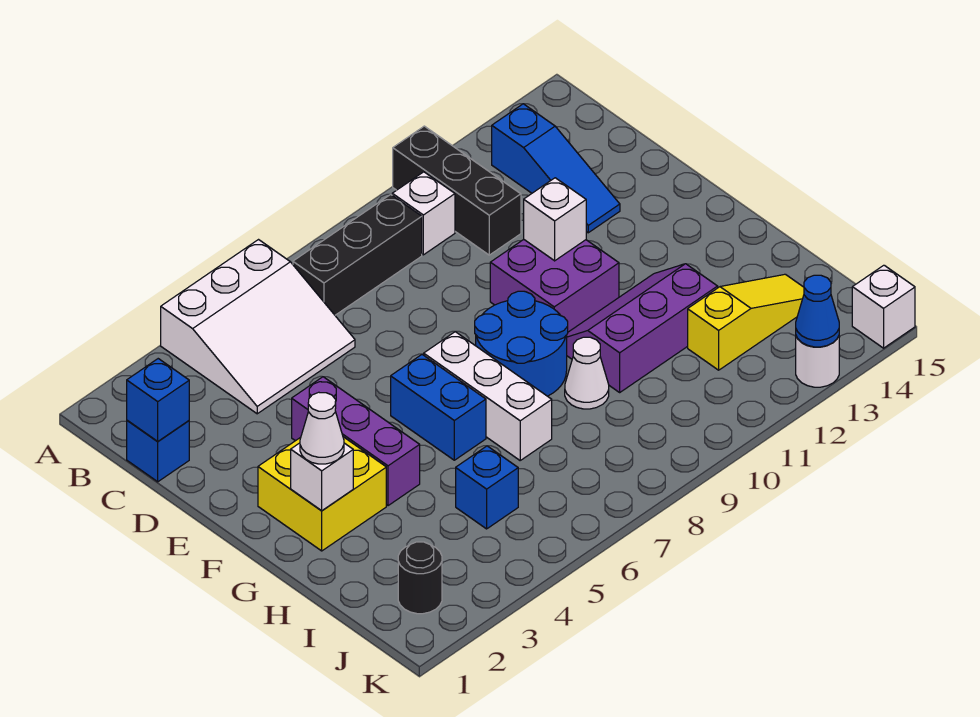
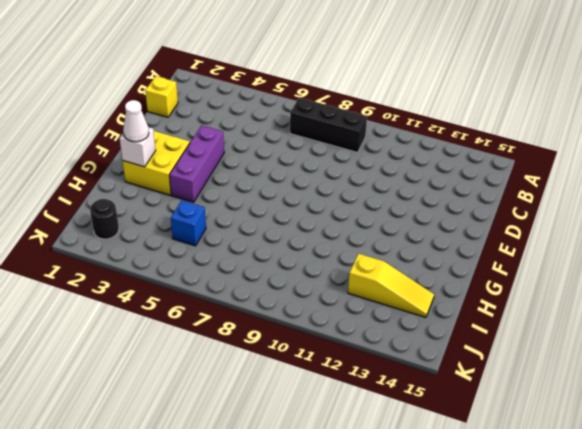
yellow 1x1 brick [145,76,178,117] -> blue 1x1 brick [127,421,189,482]
none -> white 3x3 slope [161,240,355,414]
none -> black 1x3 brick [393,126,521,255]
none -> white 1x1 brick [392,172,455,255]

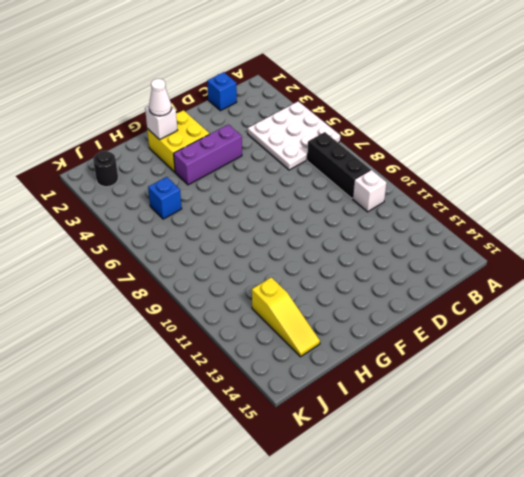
white 3x3 plate [248,101,340,170] -> white 3x3 slope [161,240,355,414]
none -> black 1x3 brick [393,126,521,255]
none -> blue 1x3 slope [492,104,620,233]
none -> purple 2x2 brick [490,240,619,332]

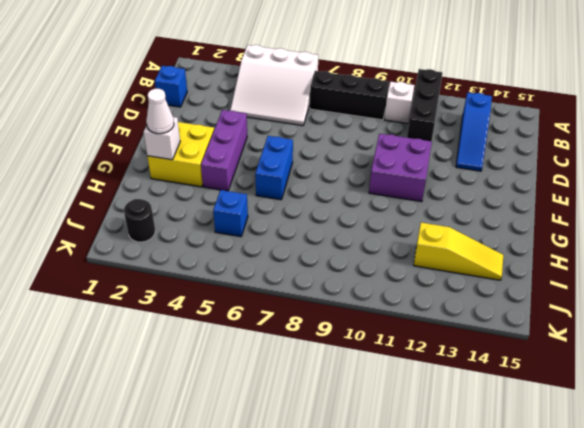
none -> white 1x3 brick [424,332,552,460]
none -> blue 2x2 round brick [475,291,568,396]
none -> purple 2x3 slope [567,264,718,392]

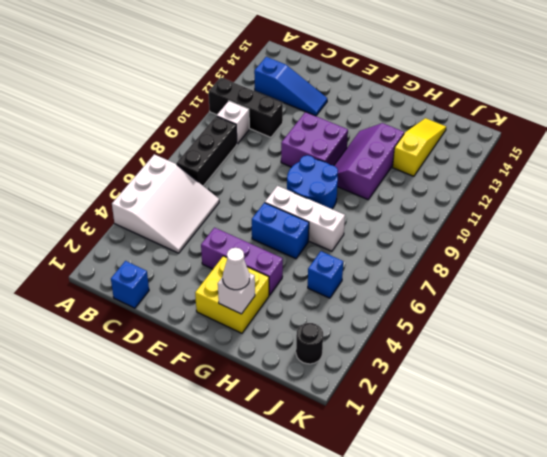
none -> white 1x1 cone [565,337,609,409]
none -> white 1x1 round brick [796,336,839,387]
none -> white 1x1 brick [852,265,915,348]

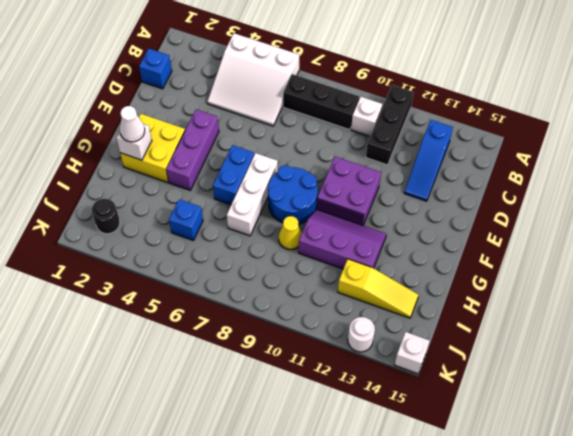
yellow 1x1 cone [279,216,302,250] -> white 1x1 cone [565,337,609,409]
none -> blue 1x1 brick [127,359,189,441]
none -> white 1x1 brick [524,178,586,261]
none -> blue 1x1 cone [796,275,839,347]

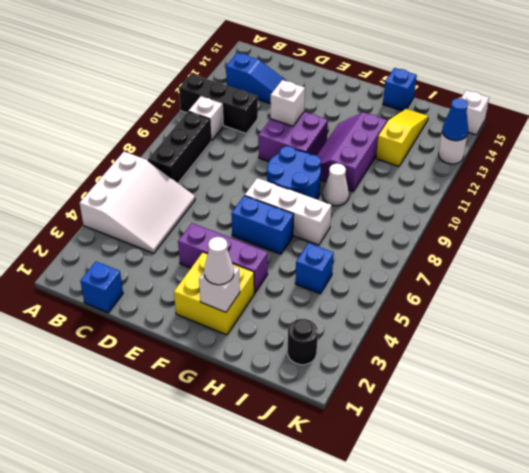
blue 1x1 brick [383,68,417,111] -> blue 1x1 brick moved to [127,359,189,441]

